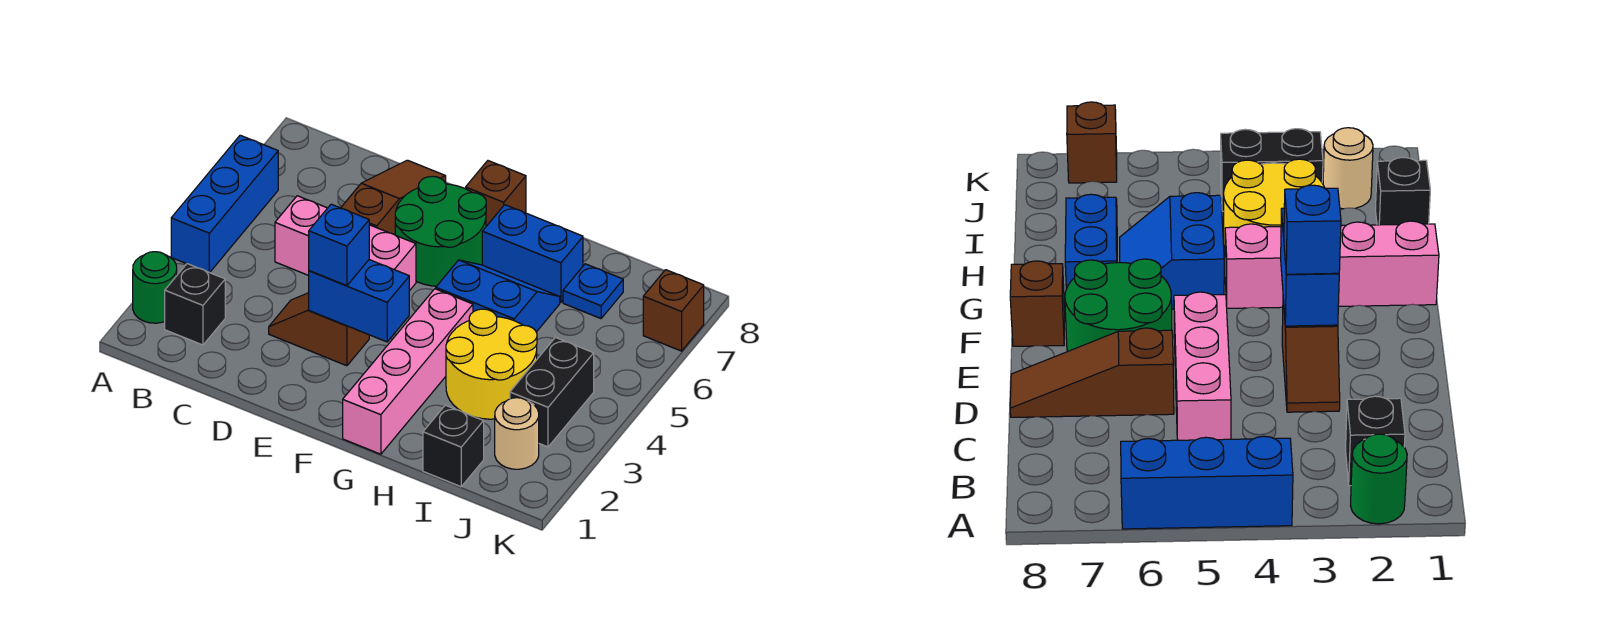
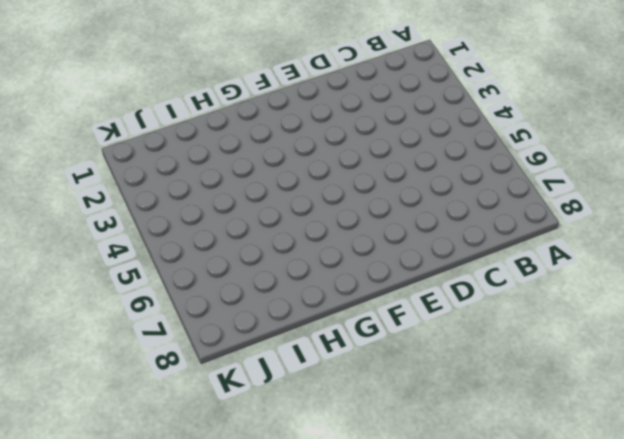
none -> green 1x1 round brick [133,252,177,323]
none -> blue 1x3 brick [171,135,278,273]
none -> black 1x1 brick [165,264,225,345]

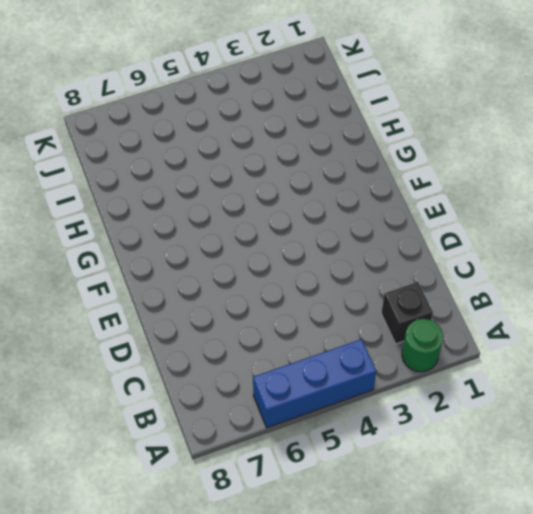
none -> pink 1x3 brick [275,196,416,291]
none -> brown 1x2 slope [269,293,369,366]
none -> brown 1x3 slope [341,160,446,235]

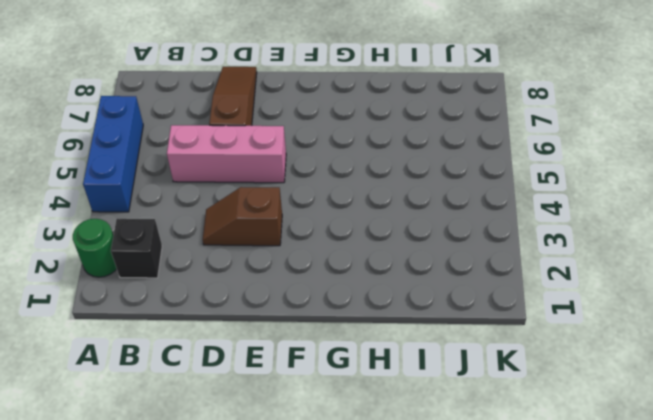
none -> green 2x2 round brick [395,176,486,286]
none -> brown 1x1 brick [466,161,526,226]
none -> pink 1x4 brick [343,289,473,454]

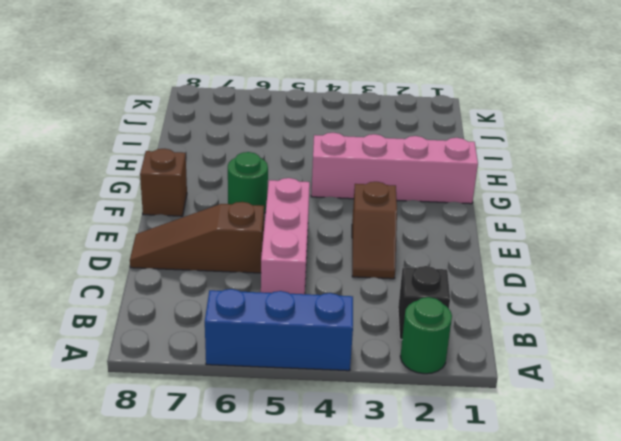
green 1x1 round brick [228,152,268,213] -> green 2x2 round brick [395,176,486,286]
none -> blue 2x2 slope [436,260,560,332]
none -> blue 1x2 brick [482,205,583,302]
none -> yellow 2x2 round brick [446,309,537,419]

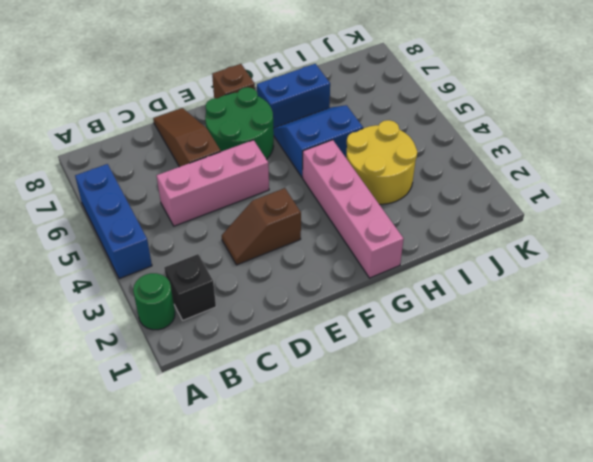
none -> black 1x1 brick [423,405,484,487]
none -> blue 1x1 plate [563,264,623,319]
none -> tan 1x1 round brick [495,398,539,469]

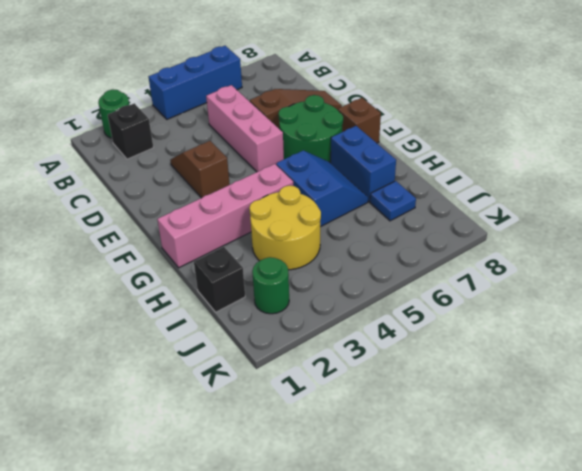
green 1x1 round brick [252,257,289,314] -> tan 1x1 round brick [495,398,539,469]
none -> black 1x2 brick [510,338,594,447]
none -> brown 1x1 brick [643,270,704,351]
none -> blue 1x2 brick [308,260,409,342]

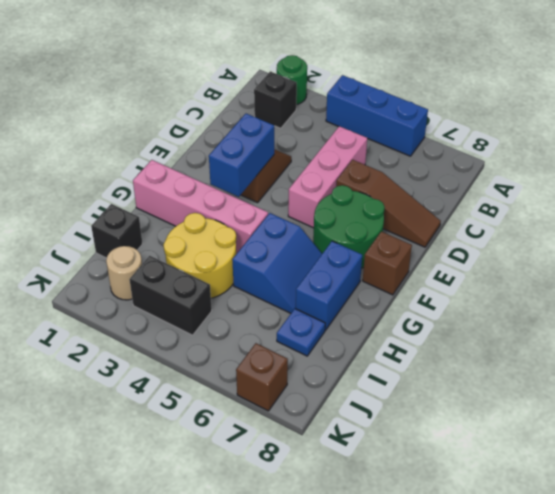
none -> blue 1x1 brick [309,204,369,286]

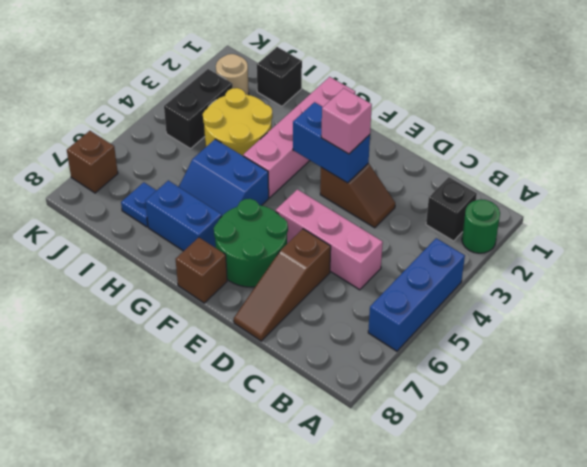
pink 1x1 brick [321,88,372,154] -> blue 1x1 brick [309,204,369,286]

